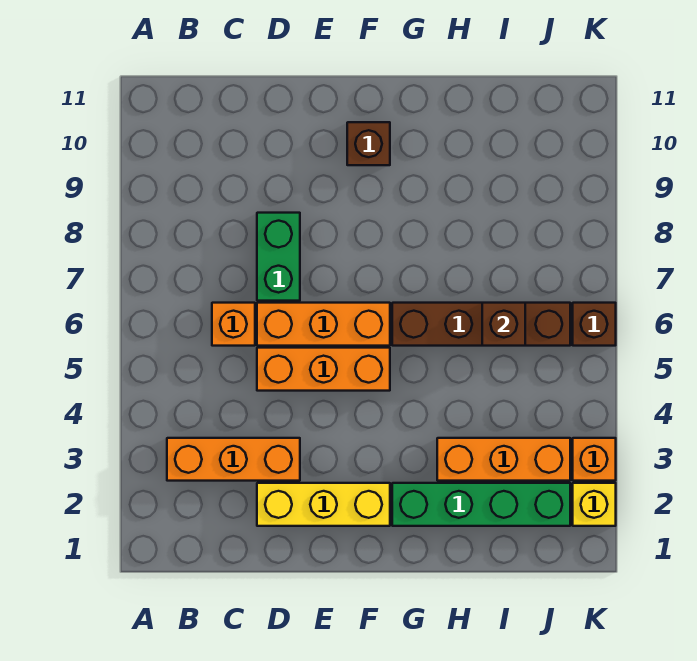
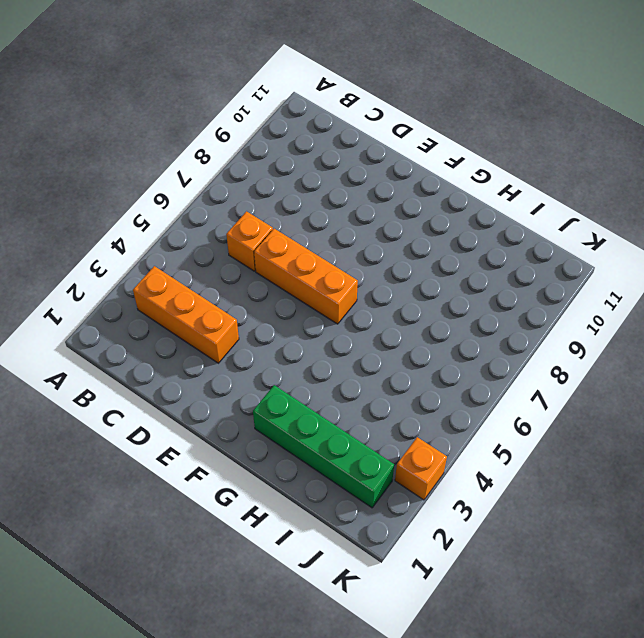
none -> yellow 1x3 brick [257,483,390,526]
none -> orange 1x3 brick [257,348,390,391]
none -> green 1x2 brick [257,213,300,301]

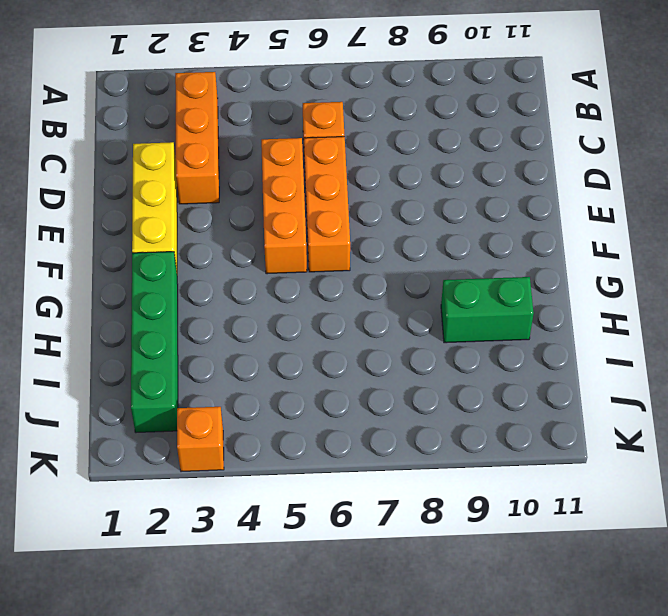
green 1x2 brick [441,277,534,343] -> green 1x2 brick moved to [257,213,300,301]
none -> brown 1x1 brick [347,122,390,165]
none -> brown 1x4 brick [392,303,570,346]
none -> orange 1x3 brick [437,438,570,481]

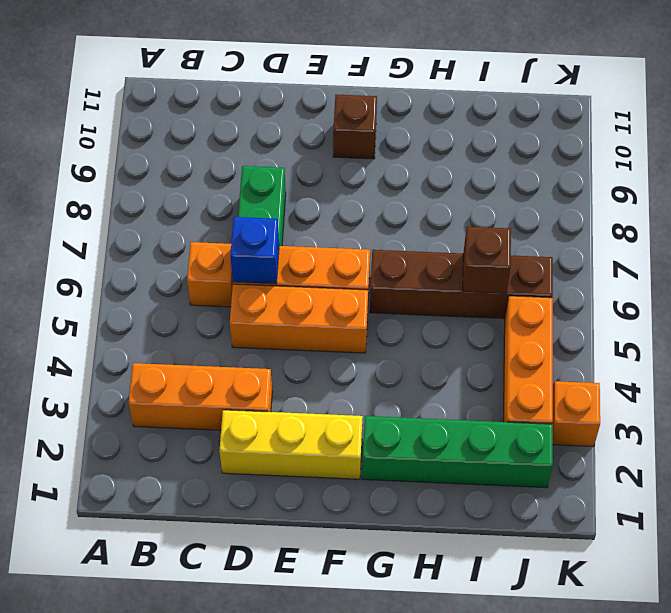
blue 1x1 brick [230,217,279,284] -> none
orange 1x3 brick [504,296,553,424] -> orange 1x3 brick turned to [437,438,570,481]
none -> yellow 1x1 brick [573,483,616,526]
none -> brown 1x1 brick [573,303,616,346]

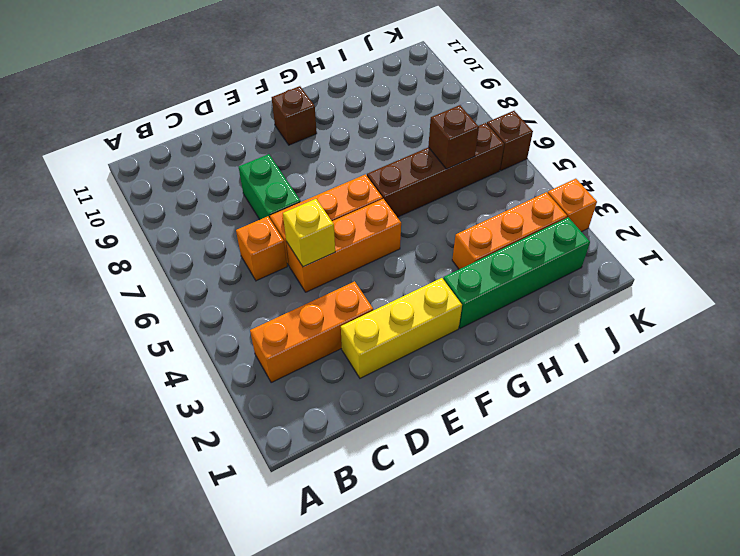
yellow 1x1 brick [283,199,335,267] -> yellow 1x1 brick moved to [573,483,616,526]

